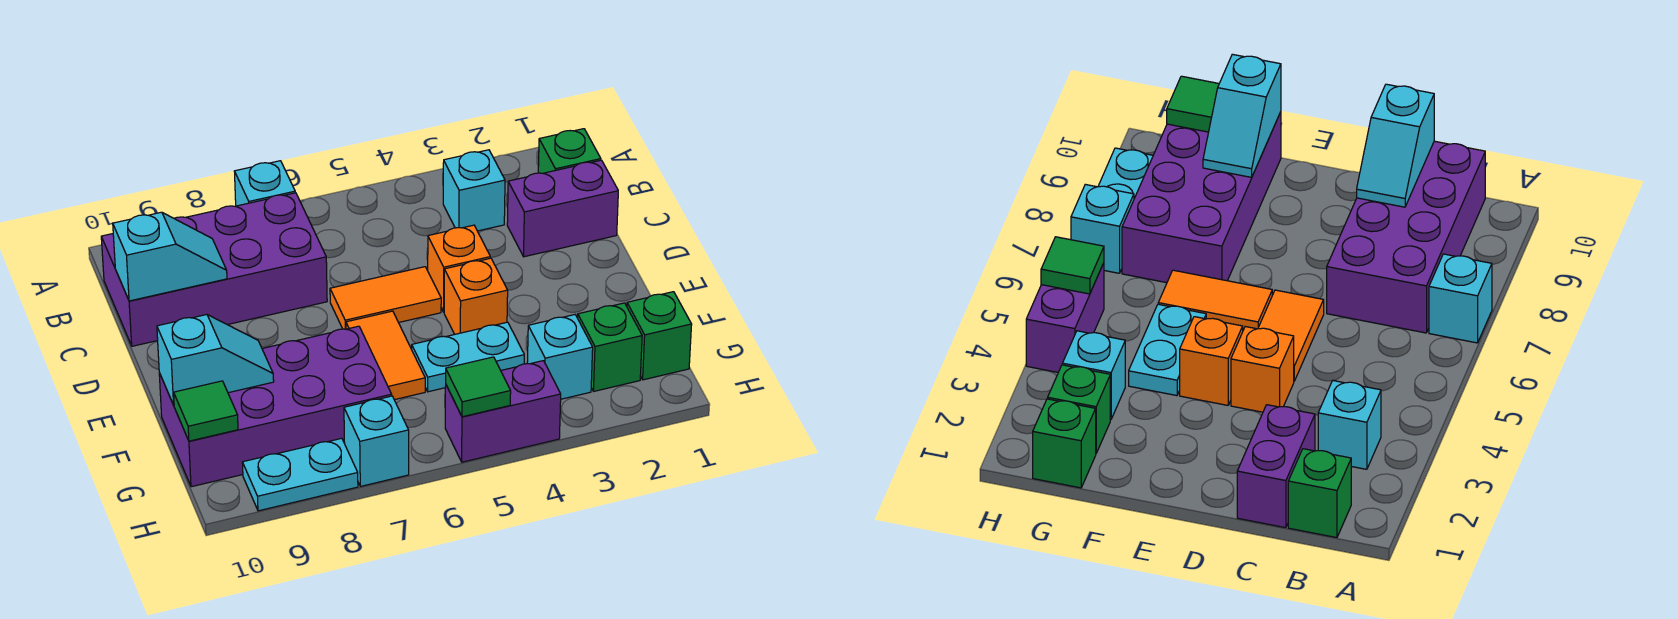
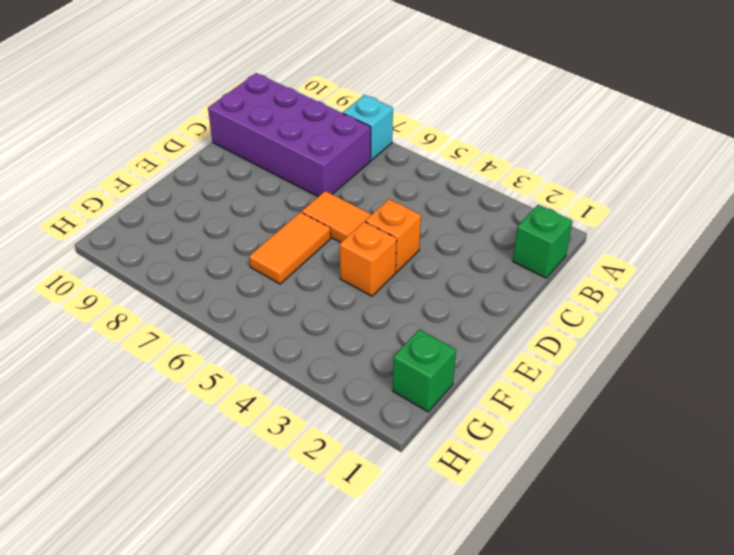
none -> cyan 1x1 brick [443,150,505,231]
none -> purple 1x2 brick [507,160,618,257]
none -> cyan 1x2 plate [412,322,524,392]

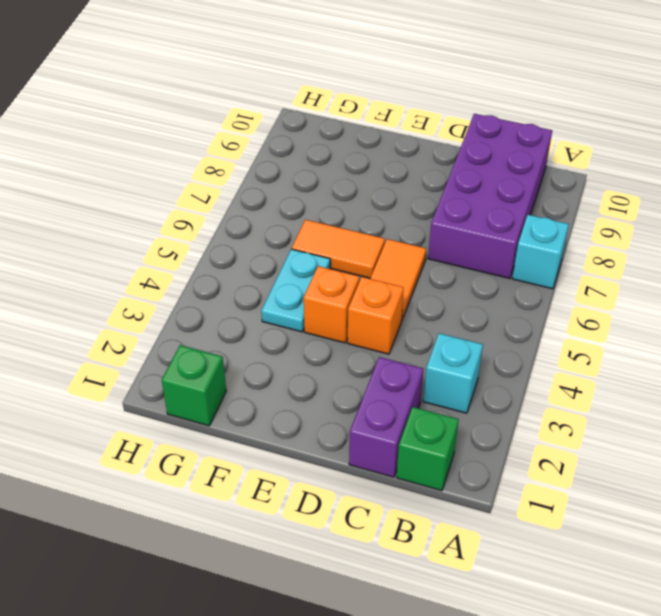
none -> purple 2x4 brick [159,326,392,487]
none -> green 1x1 brick [578,303,642,391]
none -> cyan 1x1 brick [527,315,593,399]

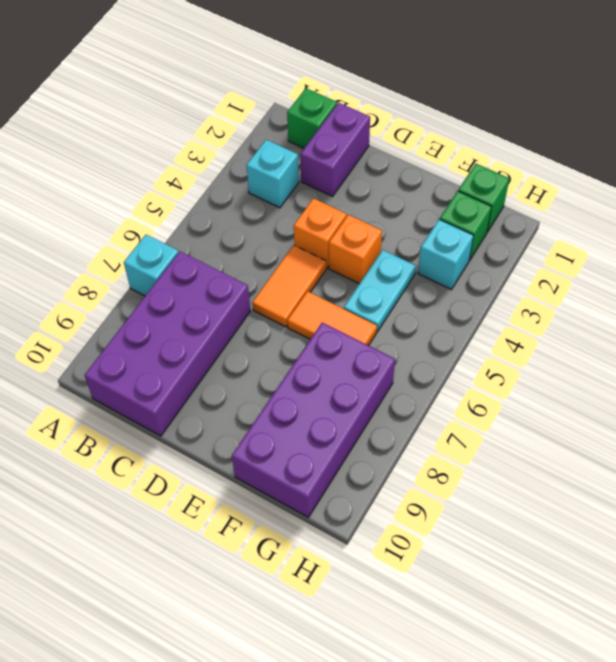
none -> purple 1x2 brick [445,361,561,462]
none -> cyan 1x1 brick [344,396,409,486]
none -> cyan 1x2 plate [242,438,358,511]

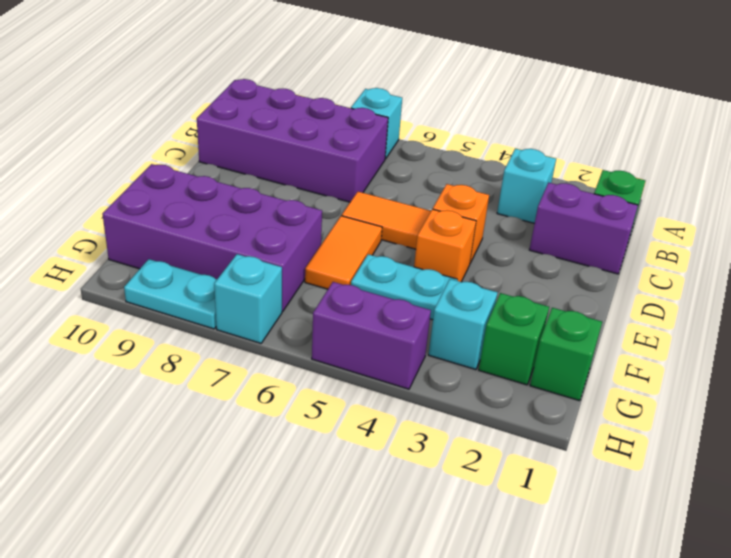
none -> cyan 1x2 slope [113,212,227,301]
none -> cyan 1x2 slope [157,315,274,405]
none -> green 1x1 tile [174,381,238,441]

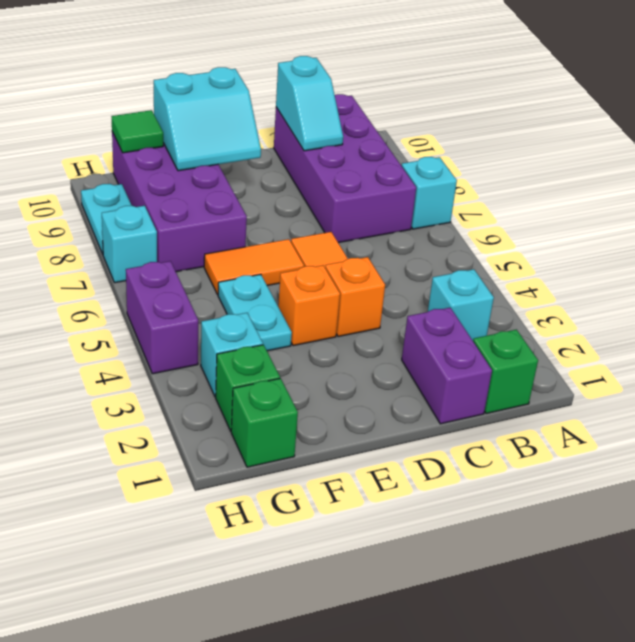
cyan 2x2 slope [154,67,261,171] -> cyan 1x2 slope [157,315,274,405]
none -> green 1x1 tile [446,357,511,417]

